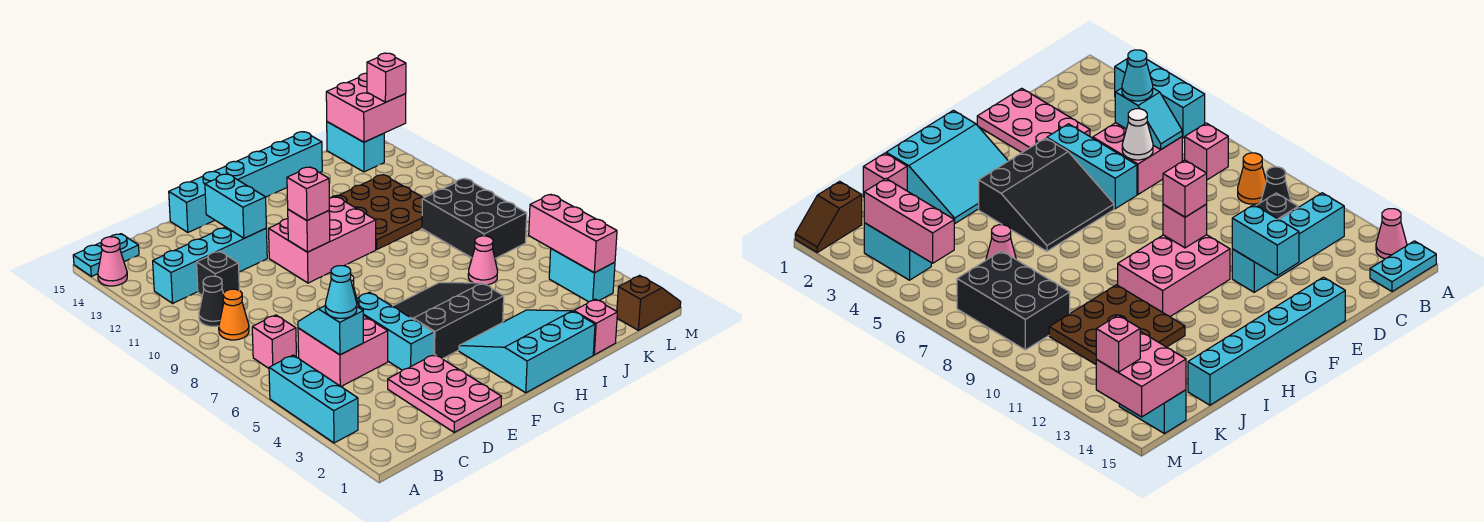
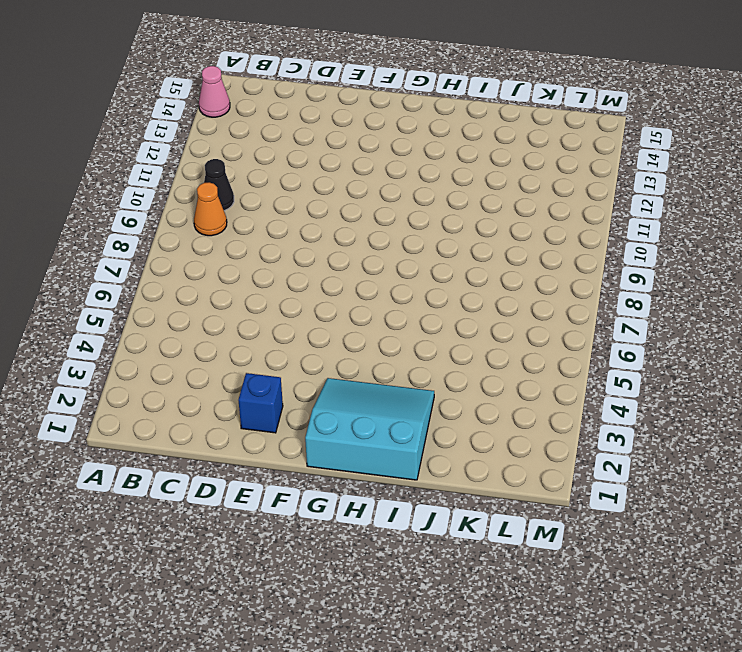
blue 1x1 brick [238,373,283,433] -> pink 2x3 plate [388,354,501,432]
none -> cyan 1x3 brick [269,355,358,443]
none -> cyan 1x2 plate [73,234,139,277]
none -> pink 1x1 brick [252,315,296,368]
none -> cyan 1x4 brick [153,227,267,303]

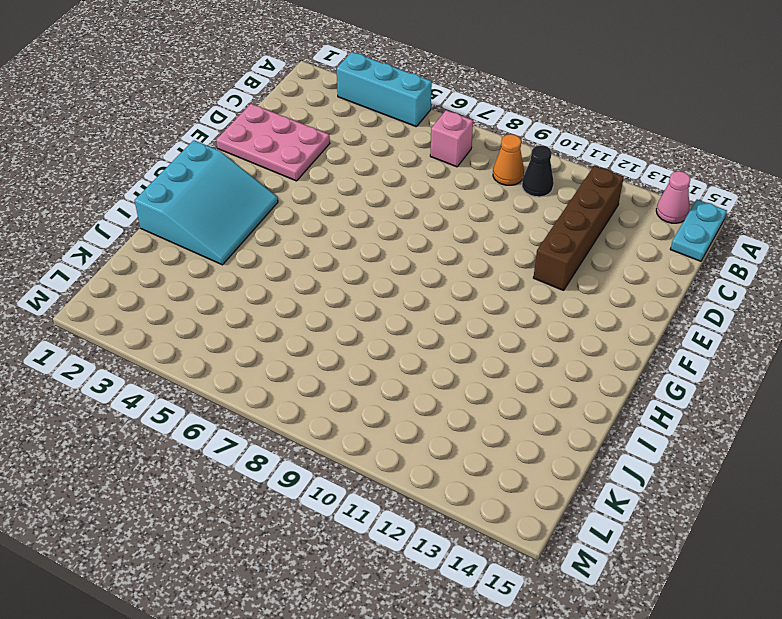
brown 1x4 brick [533,166,624,290] -> cyan 1x4 brick [153,227,267,303]
none -> pink 2x2 brick [298,315,388,386]
none -> black 1x1 brick [197,251,239,295]
none -> cyan 1x3 brick [357,292,434,370]
none -> cyan 1x6 brick [169,132,322,232]

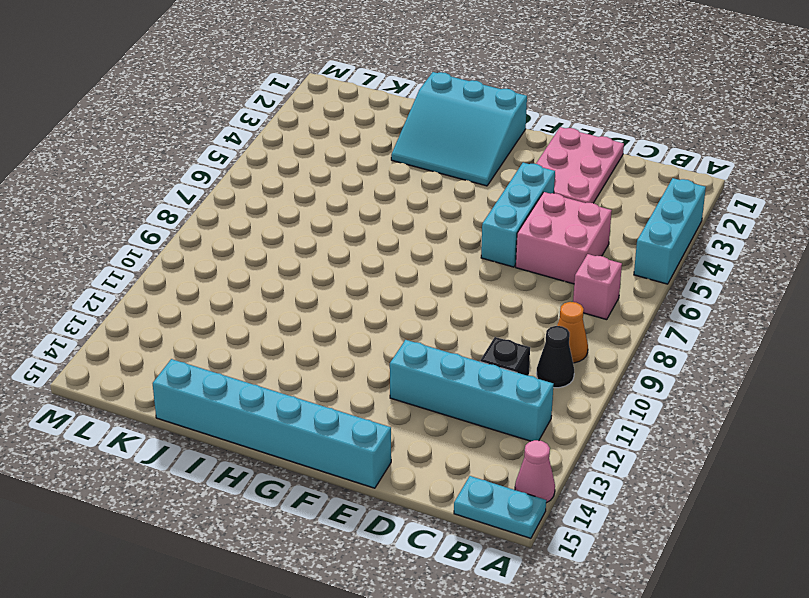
none -> black 3x3 slope [392,283,504,359]
none -> pink 2x3 brick [269,197,376,283]
none -> brown 3x3 plate [331,175,423,249]
none -> pink 1x1 brick [574,299,617,355]

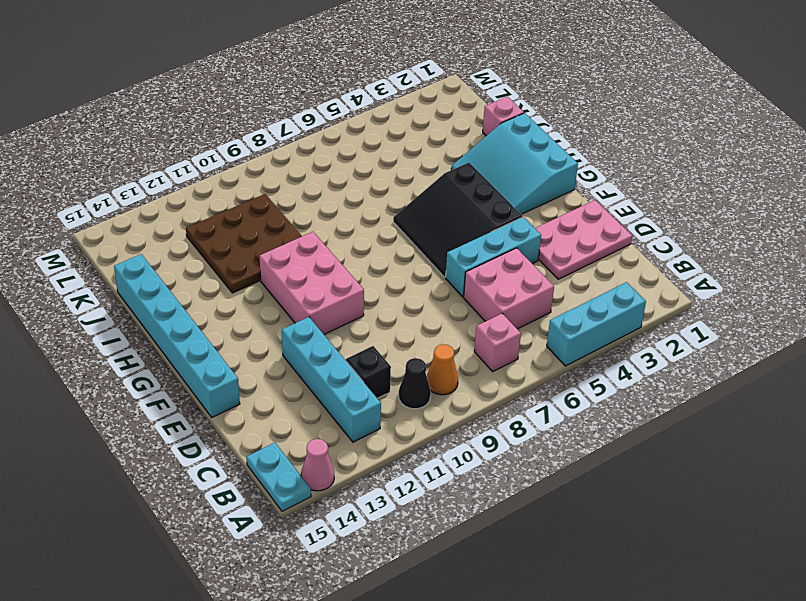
none -> pink 1x1 cone [468,236,498,285]
none -> black 2x3 brick [422,179,527,258]
none -> brown 1x2 slope [617,275,681,330]
none -> cyan 1x2 brick [549,249,615,302]

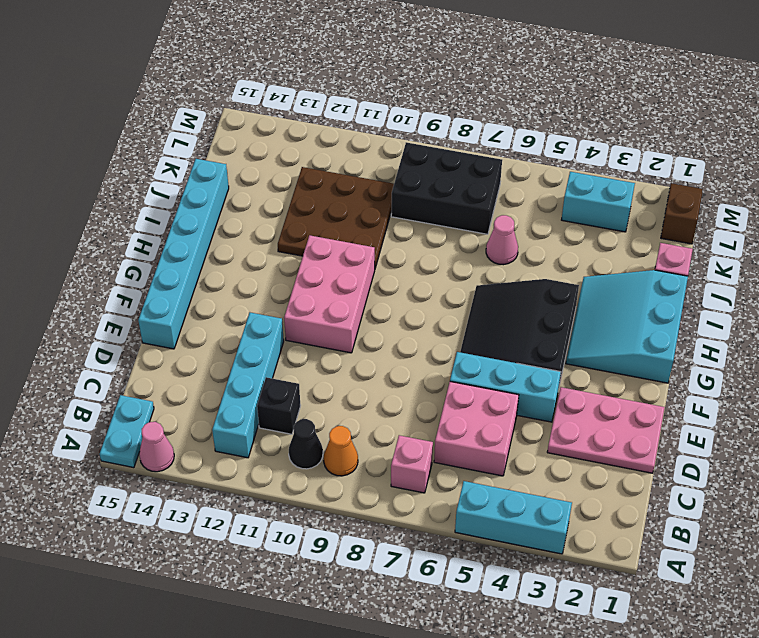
none -> cyan 1x2 brick [327,122,384,172]
none -> cyan 1x2 slope [298,306,363,355]
none -> white 1x1 cone [1122,109,1153,160]
none -> cyan 1x2 brick [205,174,266,238]

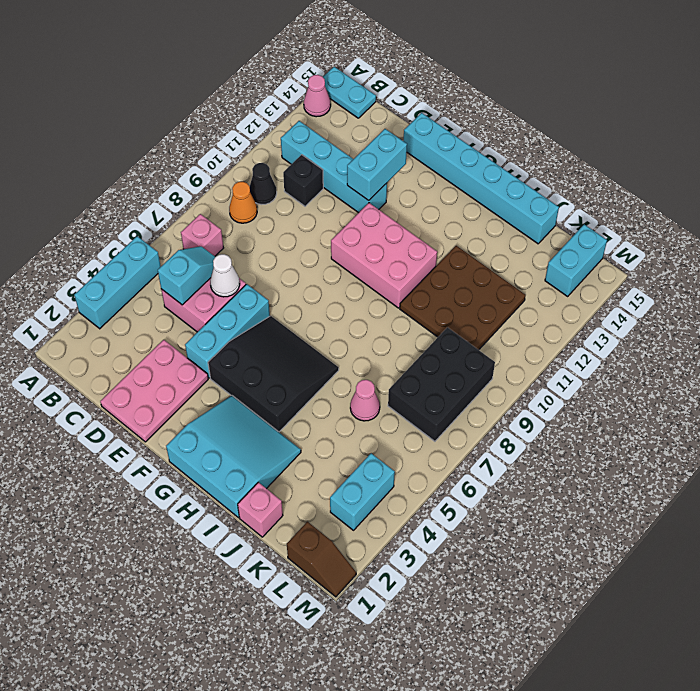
none -> pink 1x1 brick [288,209,330,252]
none -> pink 1x3 brick [529,195,617,273]
none -> pink 2x2 brick [326,73,406,142]
none -> cyan 1x1 cone [325,266,357,318]

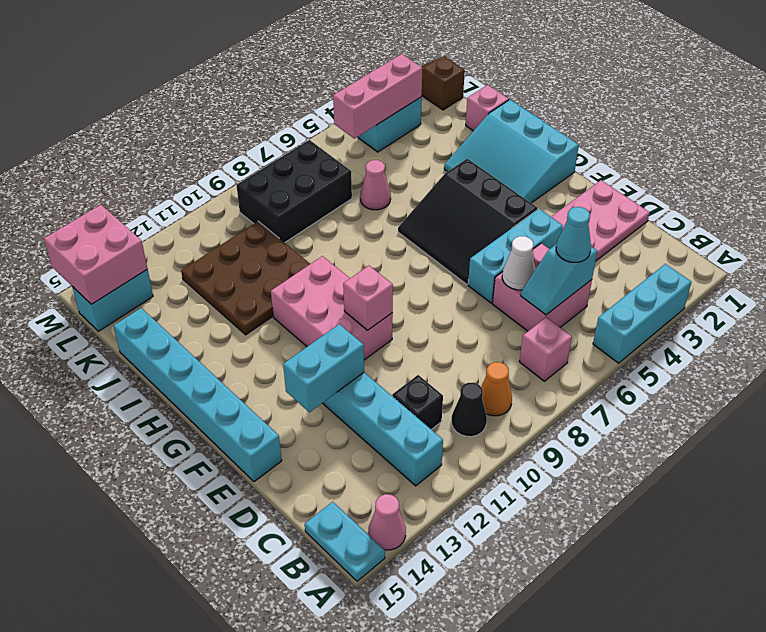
none -> pink 1x1 brick [287,167,329,221]
none -> pink 1x1 brick [367,53,406,102]

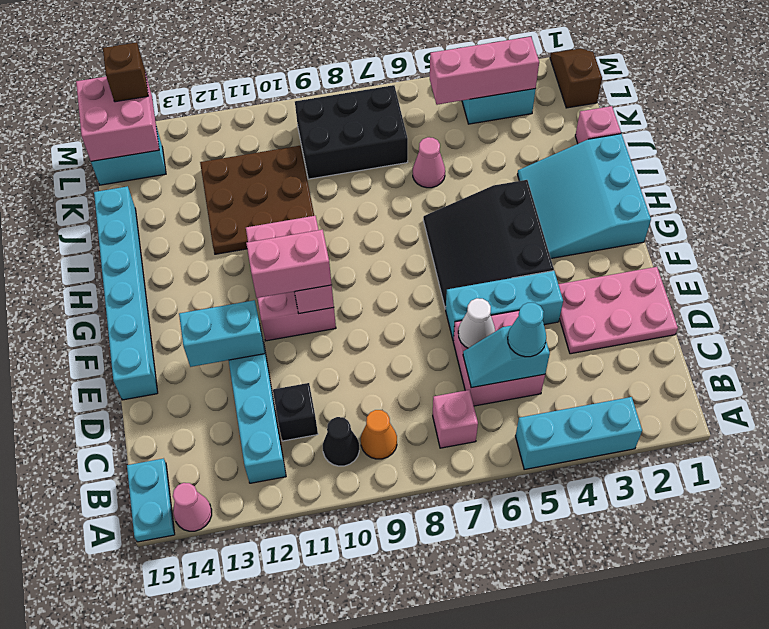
pink 1x2 brick [246,230,332,298] -> pink 1x1 brick [287,167,329,221]
brown 1x1 brick [103,42,148,102] -> pink 1x1 brick [367,53,406,102]

